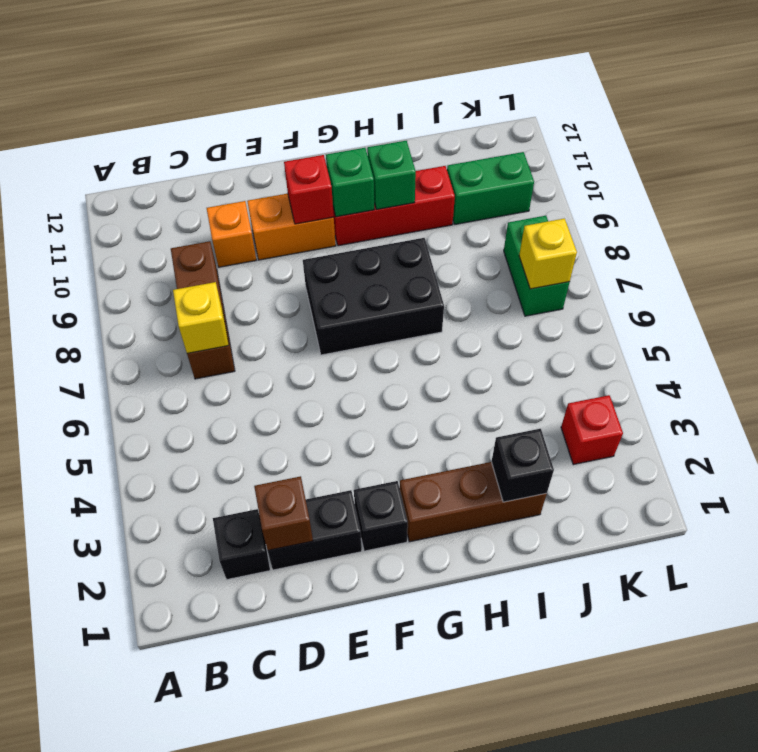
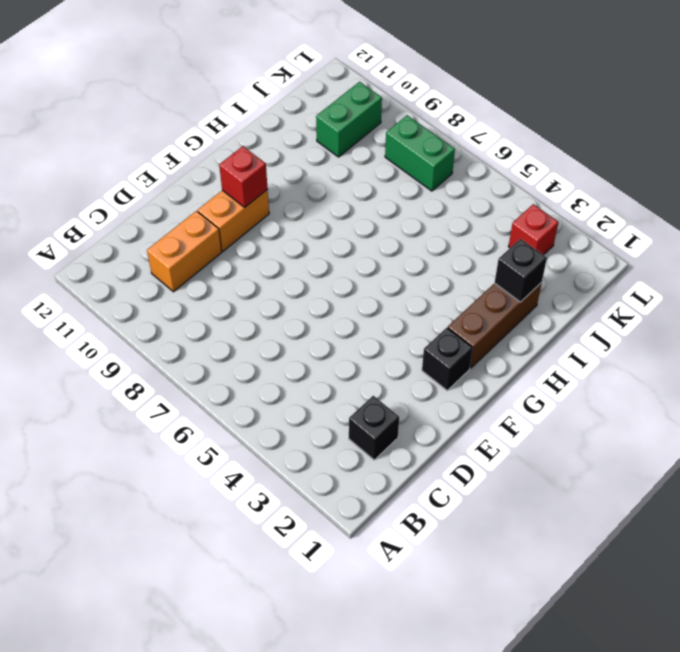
orange 1x2 brick [147,211,222,292] -> orange 1x1 brick [207,201,256,267]
none -> brown 1x3 brick [171,241,235,379]
none -> black 1x2 brick [268,490,362,570]
none -> black 2x3 brick [303,238,444,355]

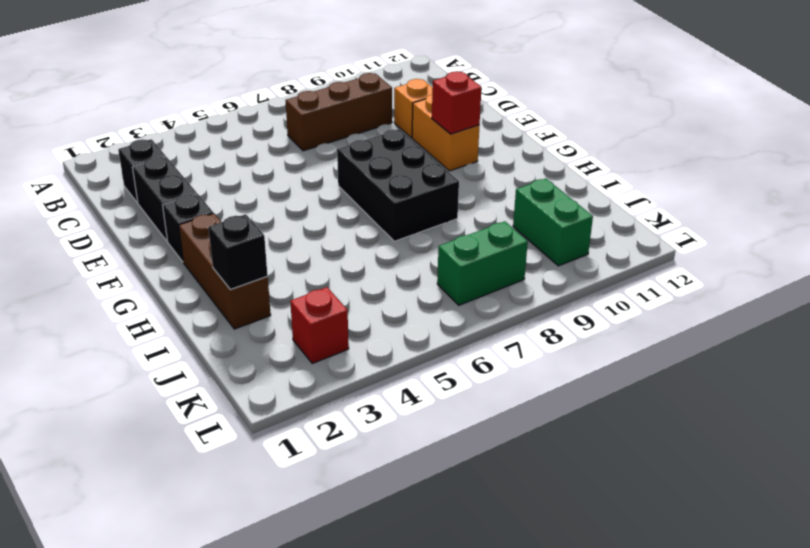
none -> red 1x3 brick [333,166,455,246]
none -> yellow 1x1 brick [173,282,229,353]
none -> brown 1x1 brick [254,476,313,551]

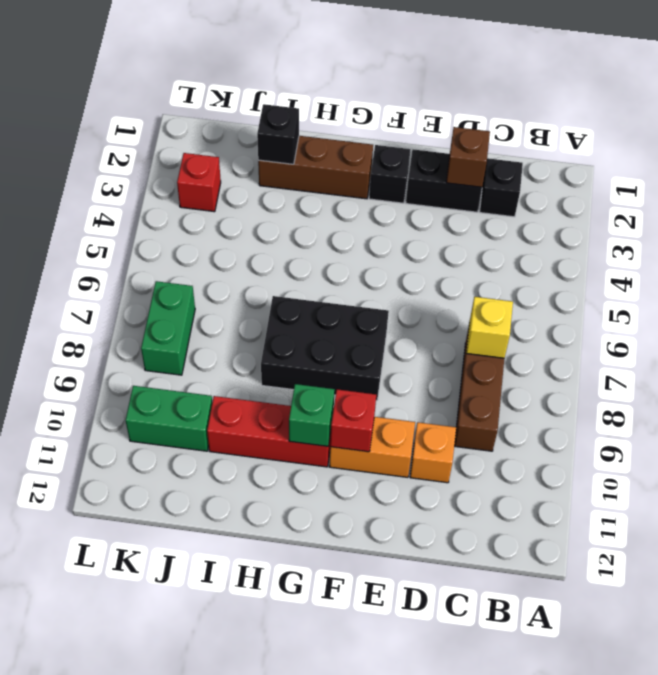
none -> green 1x1 brick [367,141,416,210]
none -> yellow 1x1 brick [519,219,577,289]

